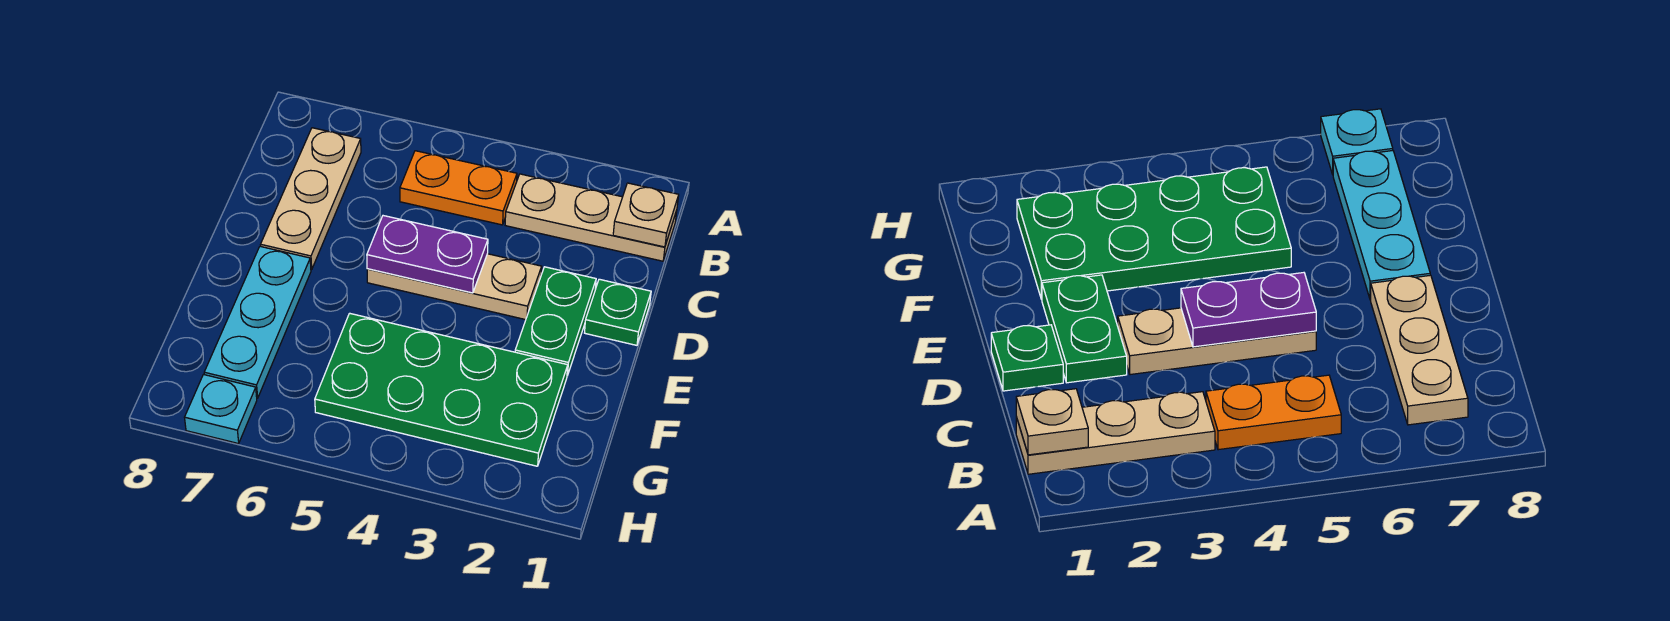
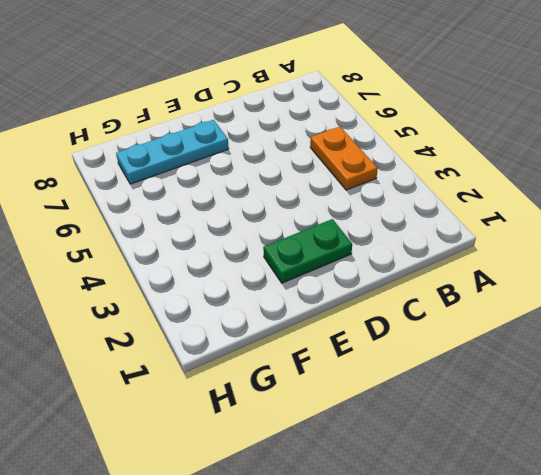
none -> tan 1x3 plate [505,174,677,261]
none -> tan 1x3 plate [261,128,361,270]

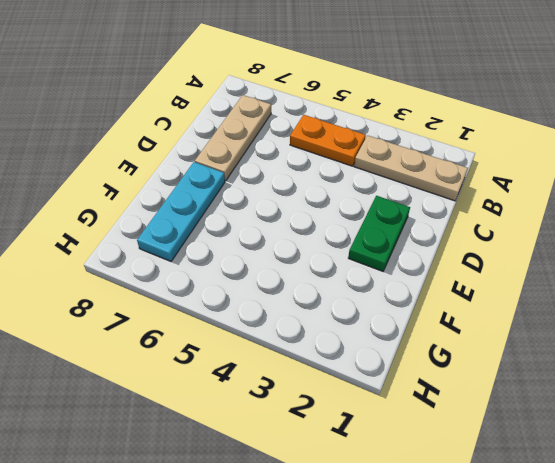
none -> green 1x1 plate [585,279,651,345]
none -> tan 1x3 plate [367,254,542,320]

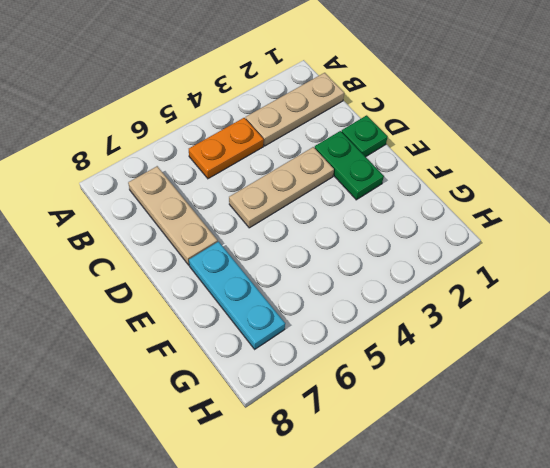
none -> green 2x4 plate [315,313,568,466]
none -> cyan 1x1 plate [185,375,257,444]

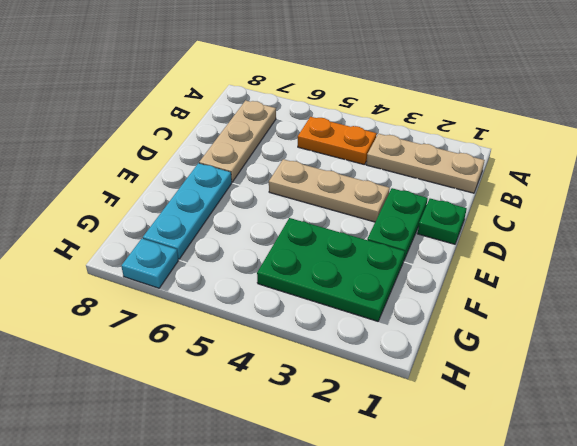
green 2x3 plate [257,218,405,321] -> green 2x4 plate [315,313,568,466]
none -> tan 1x1 plate [613,183,679,247]
none -> purple 1x2 plate [367,216,488,293]

